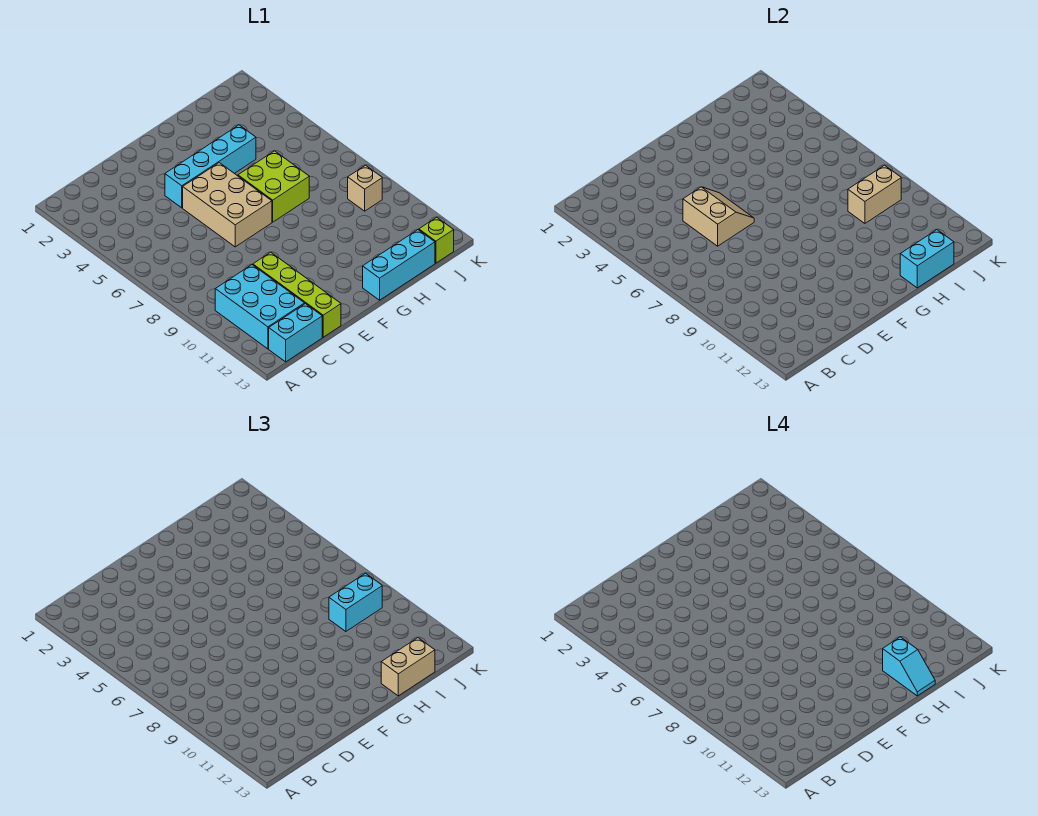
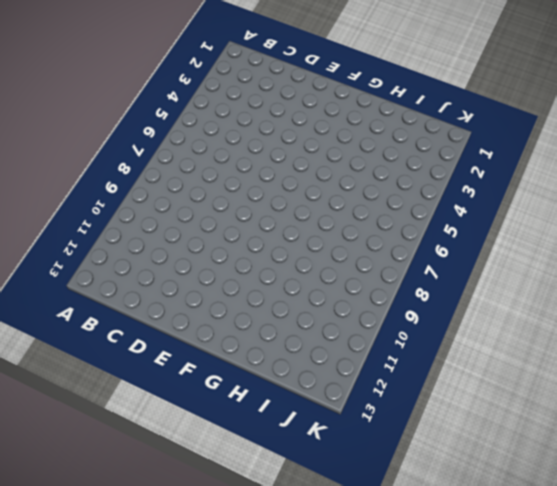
none -> cyan 2x3 brick [215,265,305,349]
none -> cyan 1x2 brick [269,304,322,362]
none -> lime 1x4 brick [253,252,341,337]

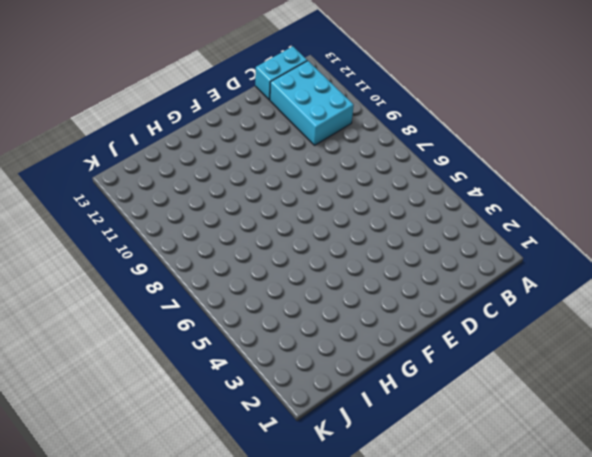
none -> lime 1x4 brick [253,252,341,337]
none -> cyan 1x4 brick [165,125,256,208]
none -> tan 2x3 brick [183,163,272,247]

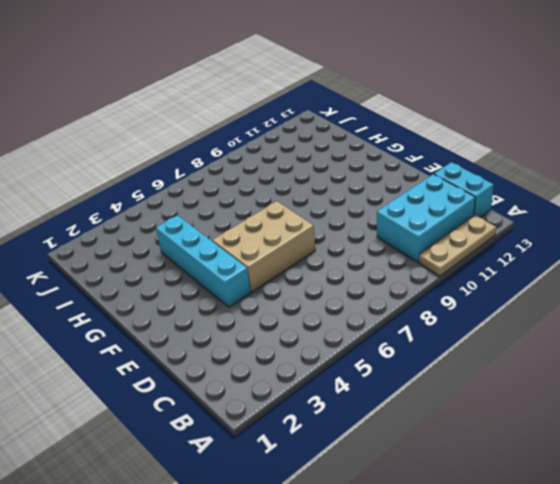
tan 1x3 plate [419,215,496,276] -> none
none -> lime 1x4 brick [253,252,341,337]
none -> lime 2x2 brick [238,151,309,222]
none -> cyan 1x3 brick [363,230,435,300]

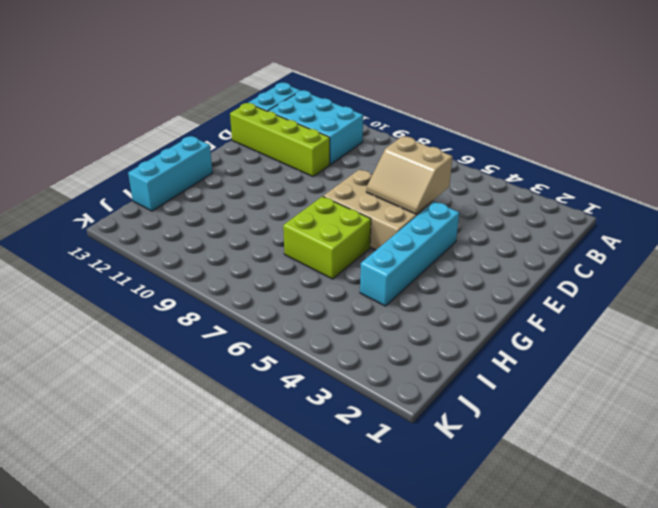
none -> tan 1x1 brick [348,165,382,211]
none -> lime 1x1 brick [419,217,454,263]
none -> cyan 1x2 brick [900,230,954,288]

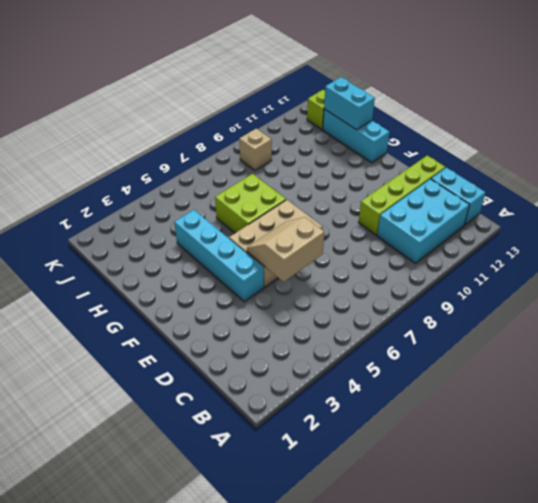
none -> tan 1x2 brick [848,165,901,223]
none -> tan 1x2 brick [381,638,435,696]
none -> cyan 1x2 brick [329,573,382,631]

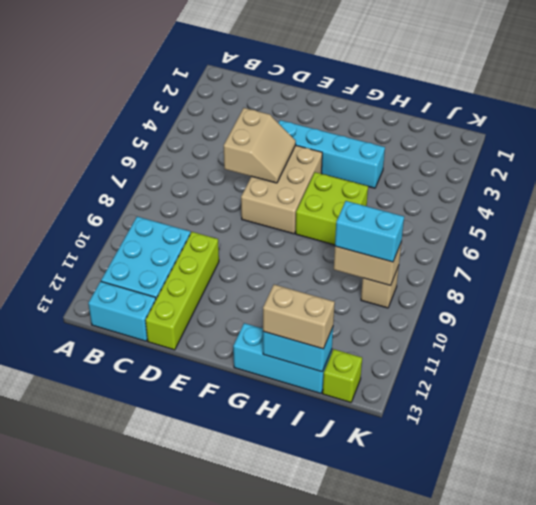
none -> cyan 1x2 slope [883,637,935,696]

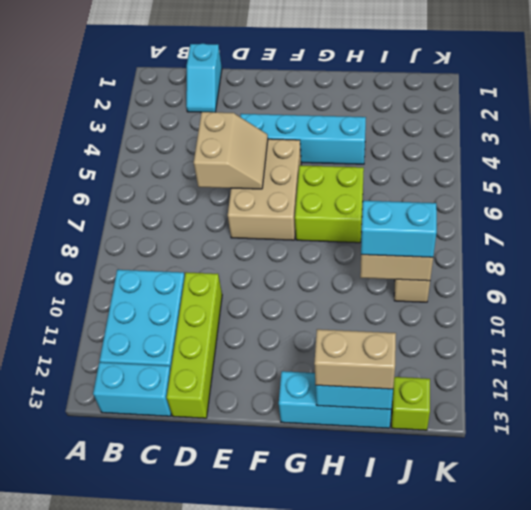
cyan 1x2 slope [186,43,222,112] -> cyan 1x2 slope moved to [883,637,935,696]

